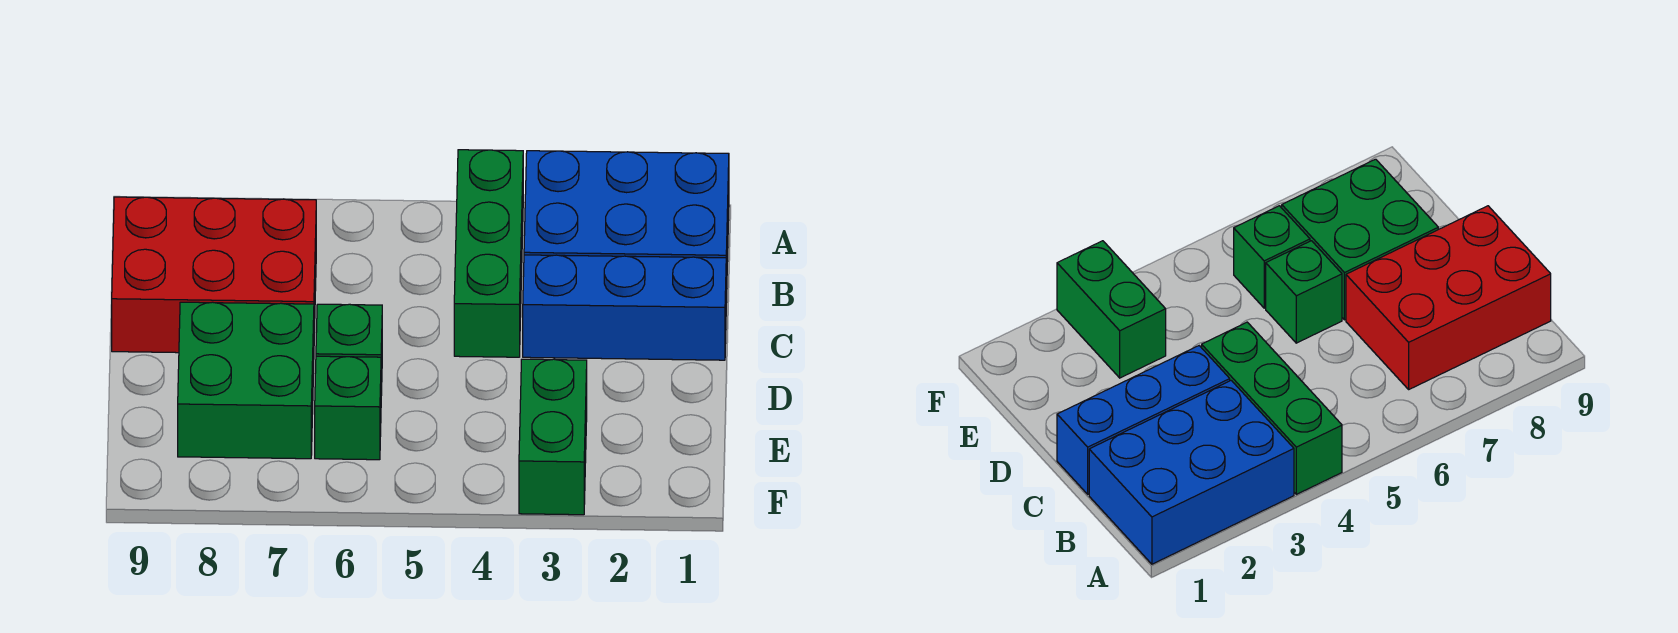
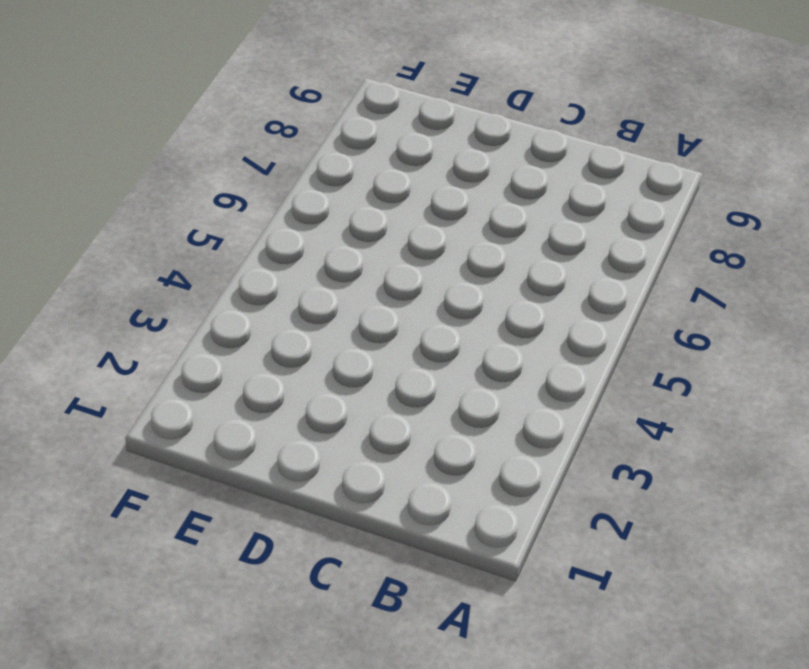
none -> blue 2x3 brick [524,151,729,302]
none -> green 1x3 brick [454,150,523,357]

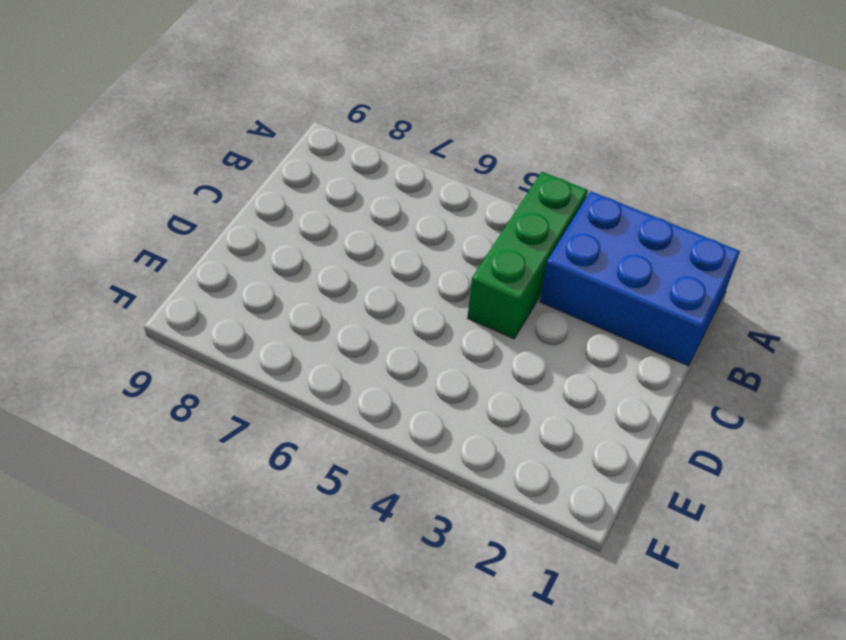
none -> red 2x3 brick [112,197,316,353]
none -> blue 1x3 brick [523,255,726,360]

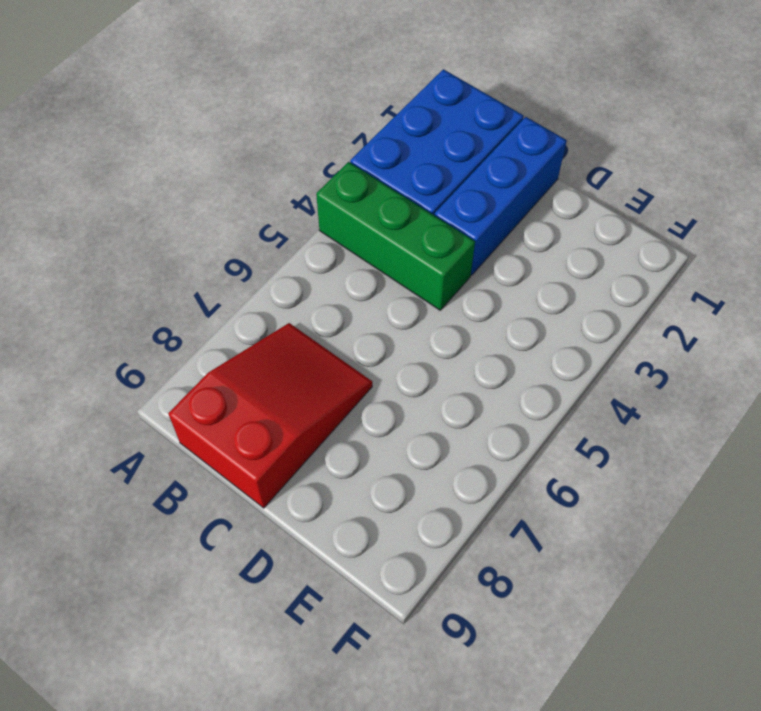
red 2x3 slope [168,323,372,508] -> red 2x3 brick [112,197,316,353]
none -> green 1x1 brick [316,304,382,395]
none -> green 2x2 brick [178,302,314,459]

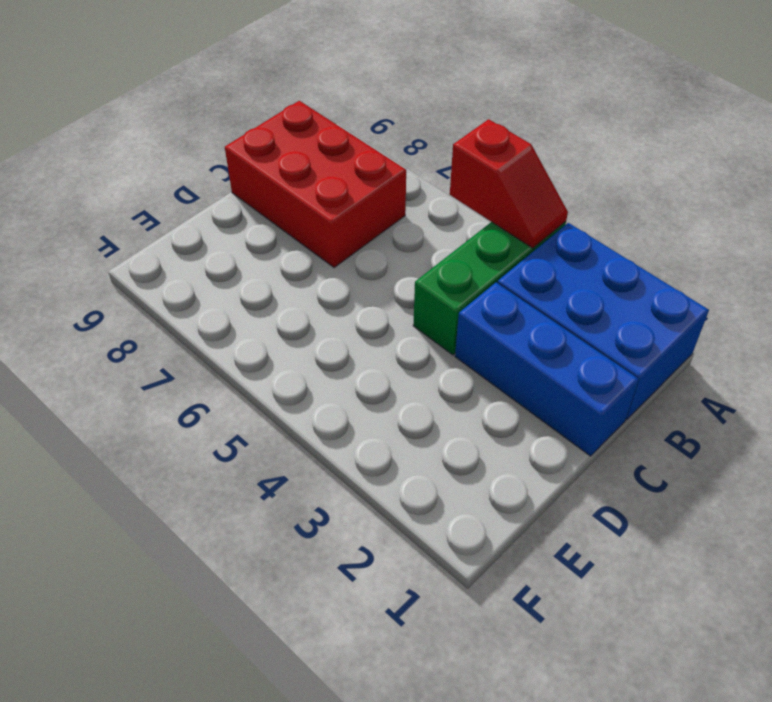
red 1x2 slope [450,119,568,248] -> none
none -> green 1x1 brick [316,304,382,395]
none -> green 2x2 brick [178,302,314,459]

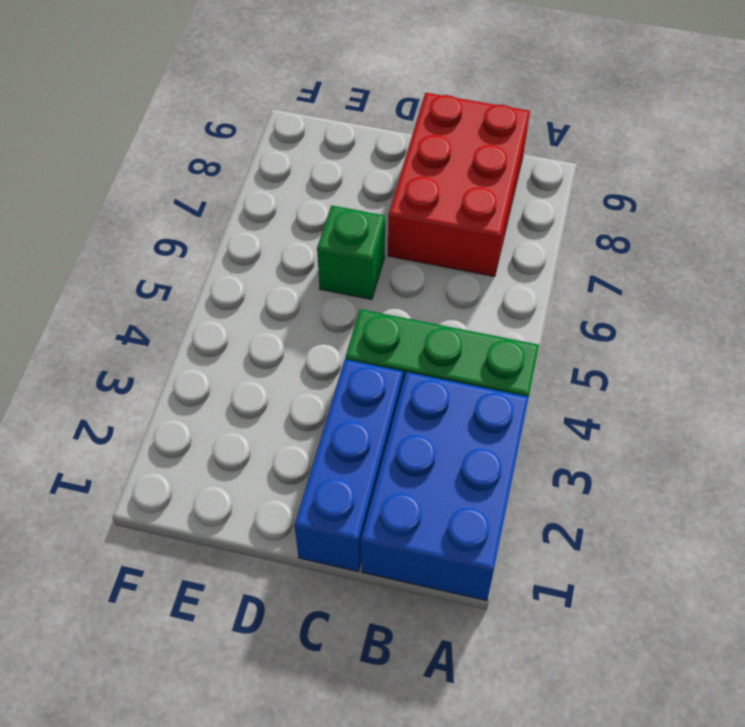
none -> green 2x2 brick [178,302,314,459]
none -> green 1x2 brick [519,359,587,515]

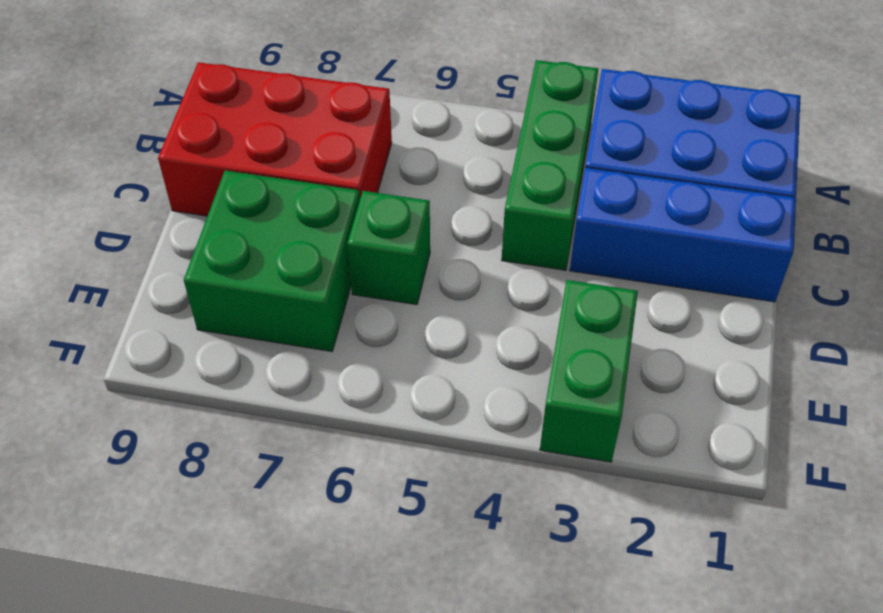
none -> green 1x1 brick [315,356,381,460]

